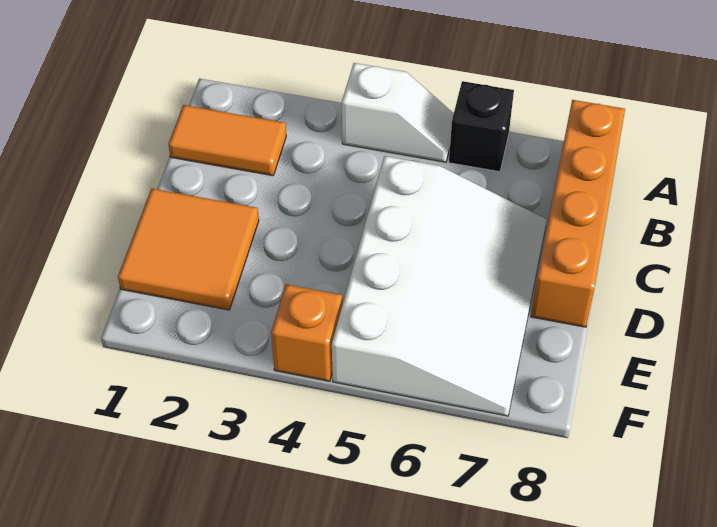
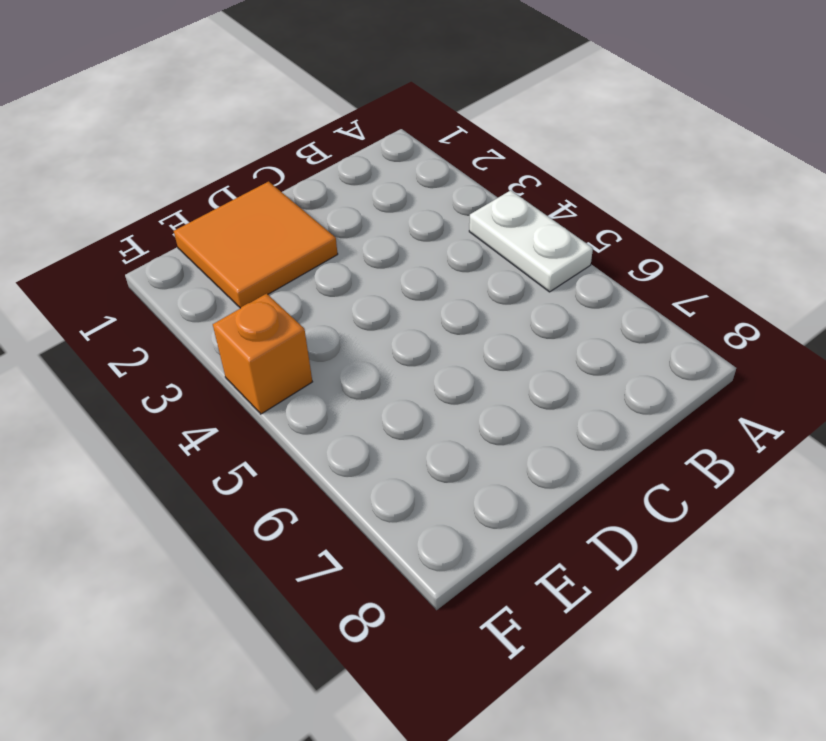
white 1x2 plate [469,190,593,292] -> white 1x2 slope [342,63,454,162]
none -> black 1x1 brick [449,81,514,172]
none -> orange 1x4 brick [531,100,625,327]

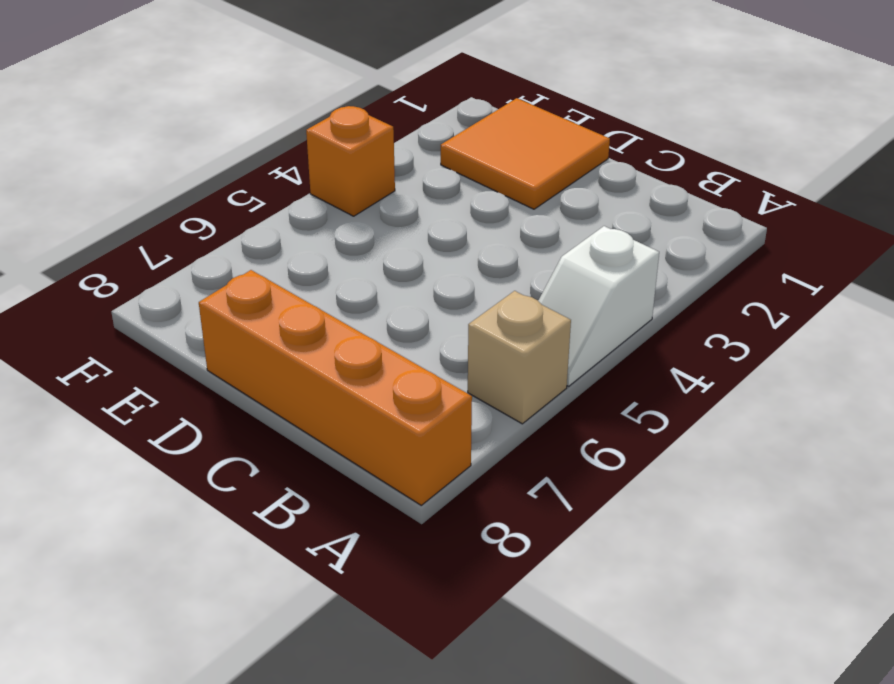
tan 1x1 brick [468,291,571,424] -> black 1x1 brick [449,81,514,172]
none -> orange 1x2 tile [168,105,286,176]
none -> white 3x4 slope [332,156,547,416]

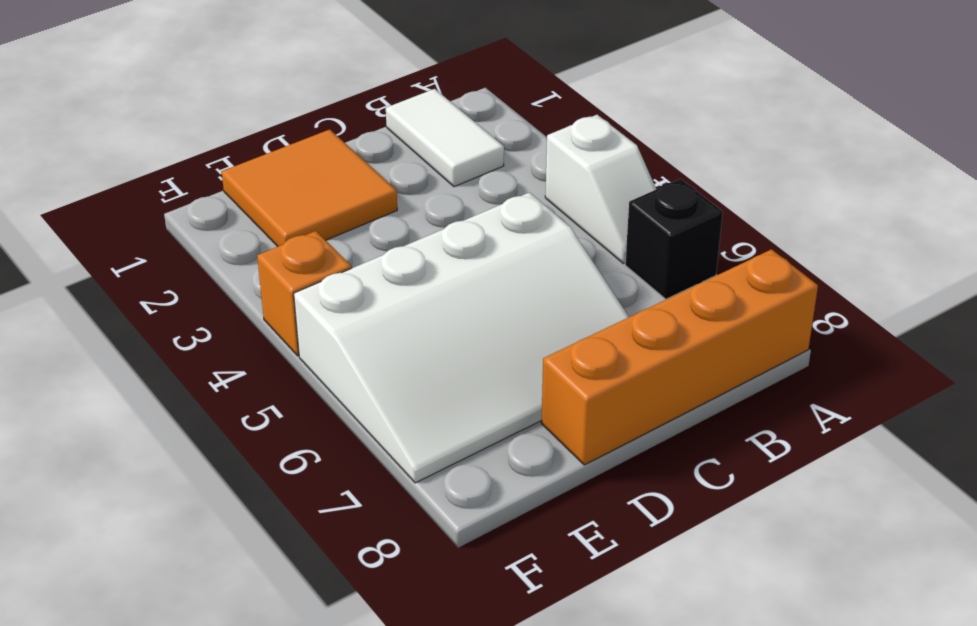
white 1x2 tile [386,89,504,187] -> orange 1x2 tile [168,105,286,176]

